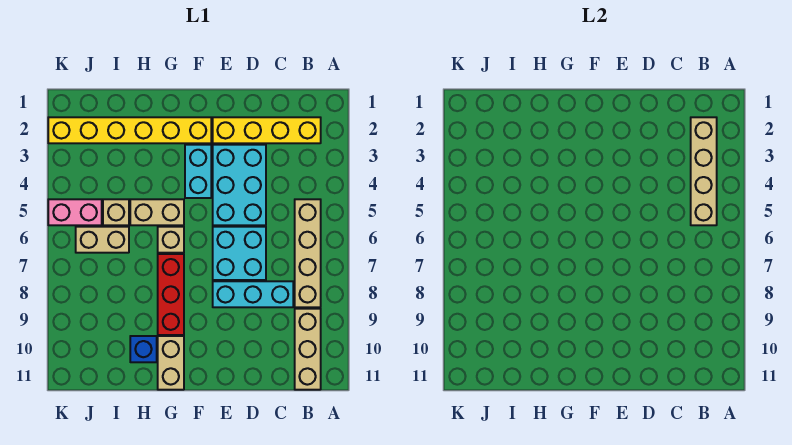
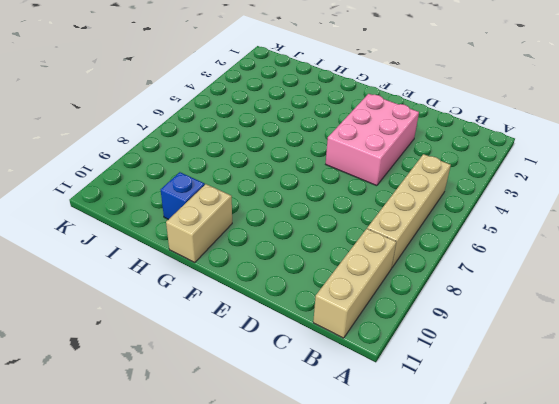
pink 2x3 brick [326,94,419,186] -> cyan 2x3 brick [213,145,266,225]
none -> yellow 1x4 brick [213,117,321,143]
none -> cyan 1x3 brick [213,281,293,307]
none -> cyan 2x2 brick [213,227,266,280]

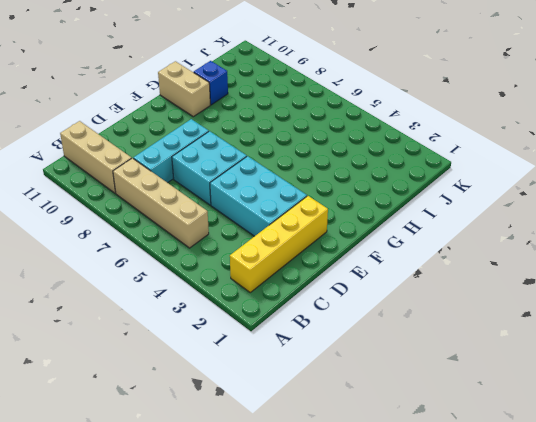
none -> yellow 1x6 brick [48,117,211,143]
none -> cyan 1x2 brick [185,145,211,198]
none -> tan 1x2 brick [130,199,184,225]

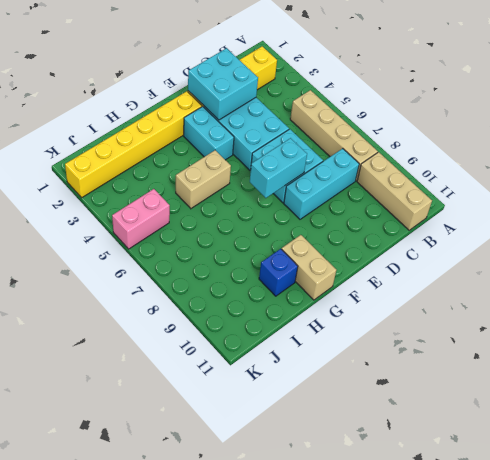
cyan 2x2 brick [188,48,258,120] -> none
cyan 1x2 brick [250,138,307,198] -> none
none -> tan 1x1 brick [158,227,184,253]
none -> red 1x3 brick [158,254,184,335]
none -> tan 1x1 brick [103,199,129,225]

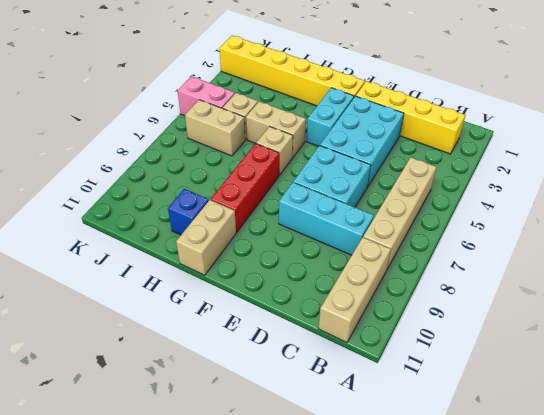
none -> tan 1x4 brick [691,117,717,225]

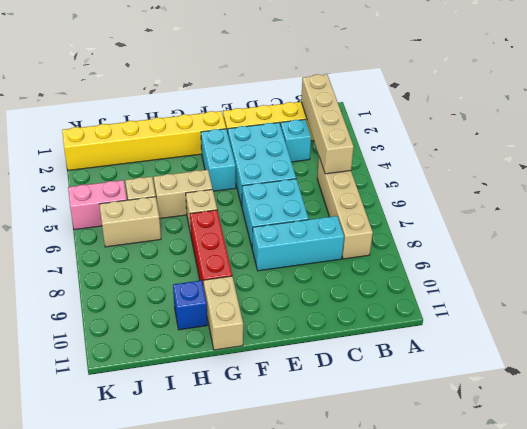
cyan 1x1 brick [281,119,311,162] -> none
none -> tan 1x3 brick [295,309,321,390]

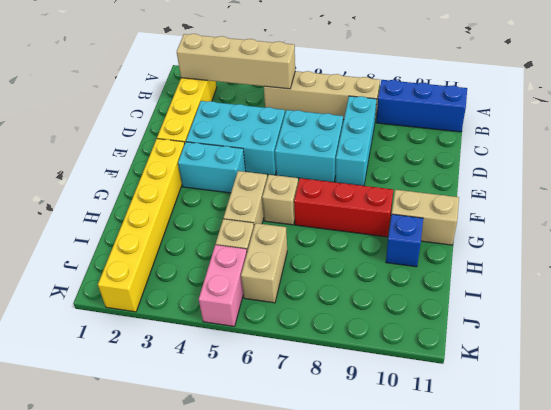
blue 1x3 brick [376,80,467,132] -> tan 1x3 brick [295,309,321,390]

